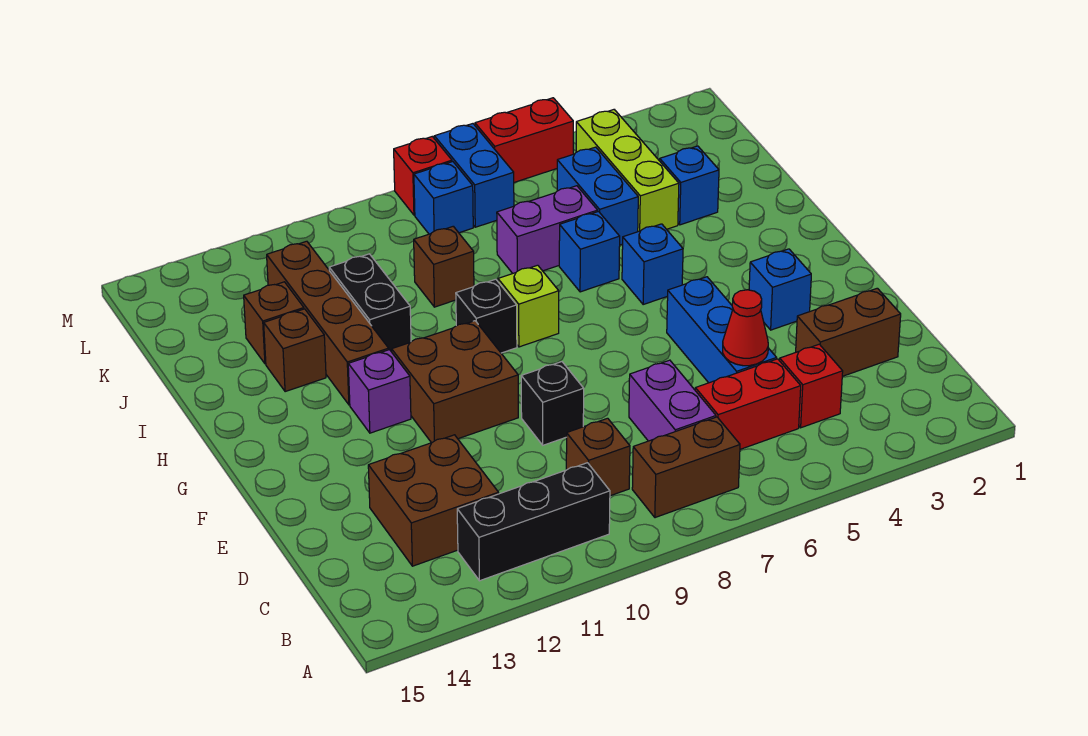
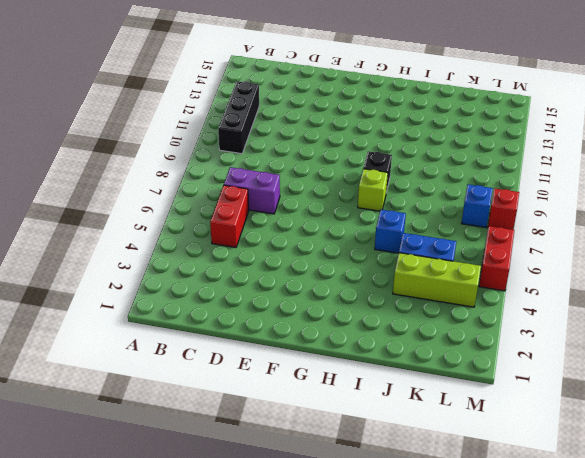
none -> brown 1x2 brick [632,417,740,518]
none -> red 1x1 brick [780,344,843,428]
none -> brown 1x1 brick [566,418,630,496]
none -> brown 2x2 brick [368,435,499,566]

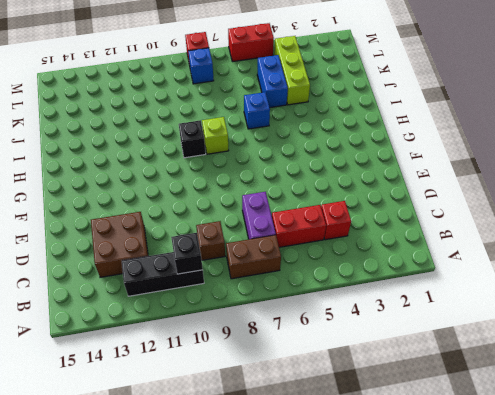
black 1x1 brick [171,233,203,274] -> black 1x1 brick moved to [521,362,584,445]
none -> brown 1x2 brick [796,288,901,376]
none -> blue 1x3 brick [667,277,777,383]
none -> blue 1x1 brick [749,249,811,330]
none -> brown 2x2 brick [392,321,518,443]

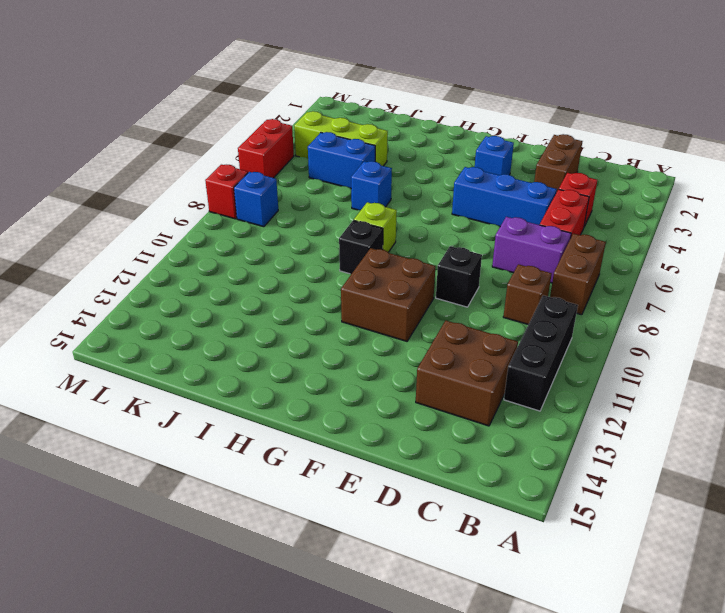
none -> purple 1x1 brick [348,350,411,433]
none -> blue 1x1 brick [622,224,683,304]
none -> brown 1x4 brick [267,241,389,405]
none -> black 1x2 brick [329,254,411,352]

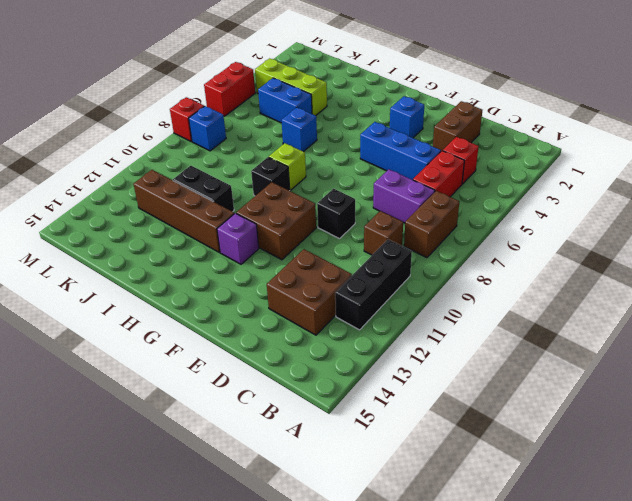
none -> blue 1x1 brick [622,224,683,304]
none -> brown 1x1 brick [264,309,326,392]
none -> blue 1x1 brick [660,146,719,225]
none -> purple 1x2 brick [497,186,598,273]

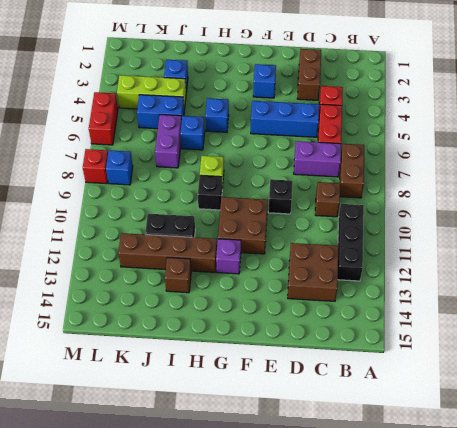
none -> brown 1x1 brick [414,226,474,307]
none -> brown 1x1 brick [244,282,304,364]
none -> blue 1x2 brick [434,124,514,227]
none -> red 1x1 cone [723,290,768,366]

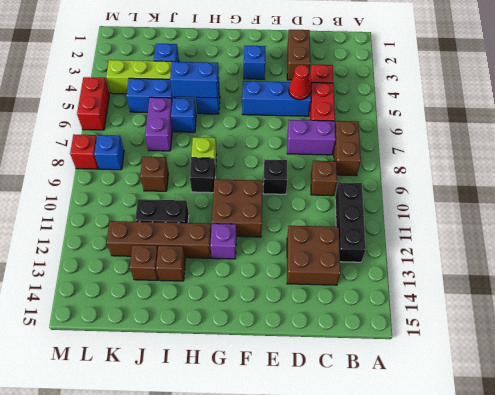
blue 1x2 brick [170,62,219,98] -> blue 1x2 brick moved to [434,124,514,227]

